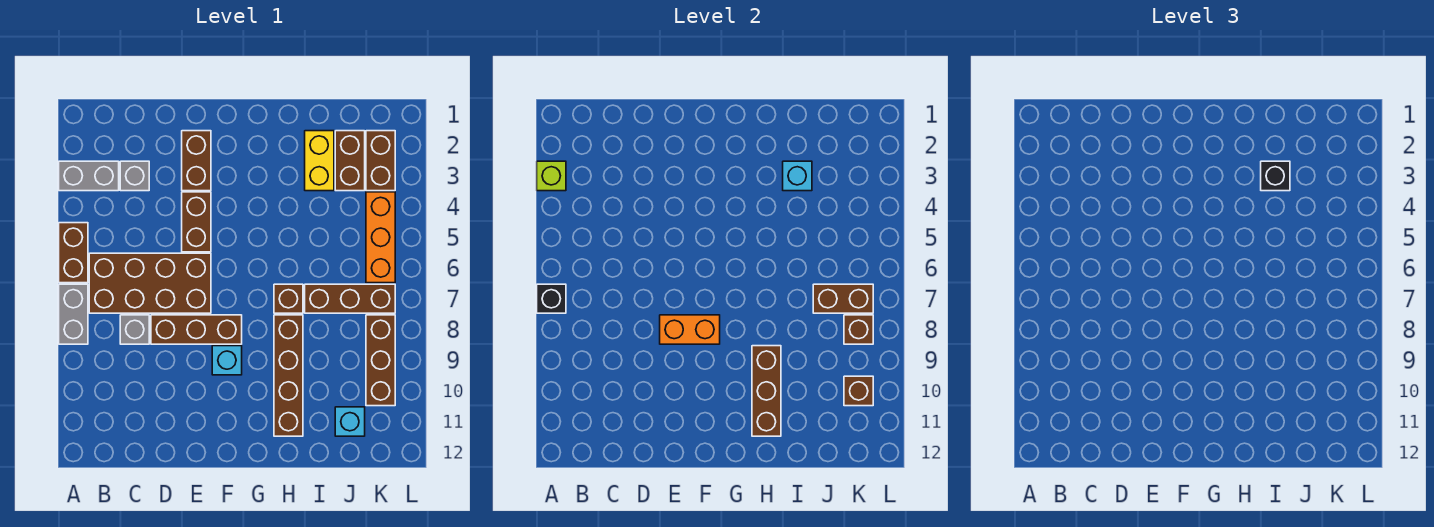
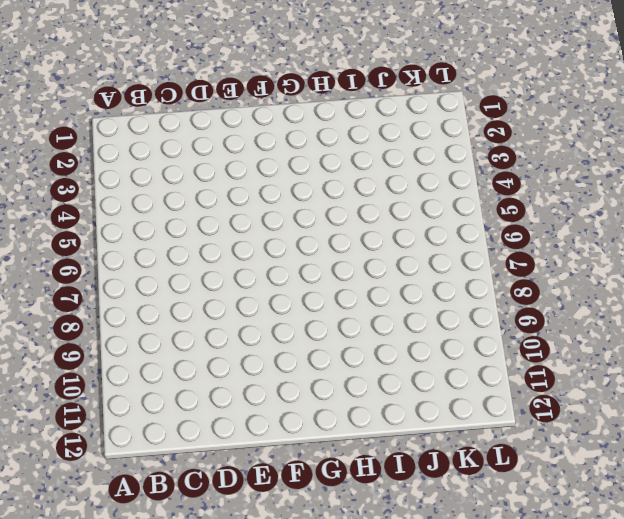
none -> grey 1x2 brick [59,161,119,191]
none -> brown 1x2 brick [59,223,88,283]
none -> grey 1x2 brick [59,284,88,344]

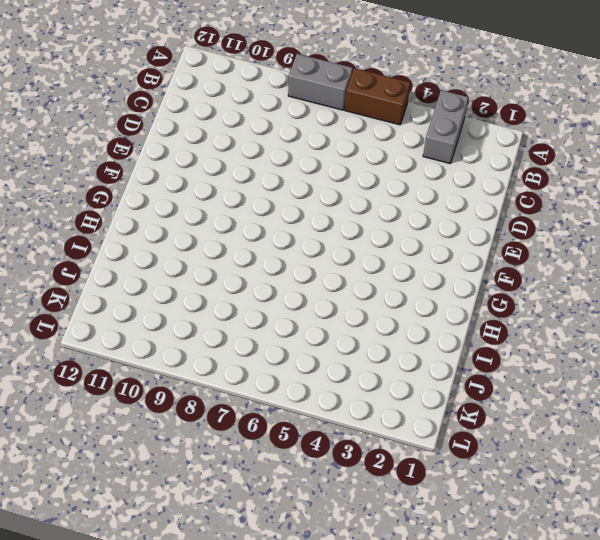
none -> brown 2x4 brick [89,253,211,313]
none -> grey 1x1 brick [120,161,149,191]
none -> grey 1x1 brick [120,315,149,344]

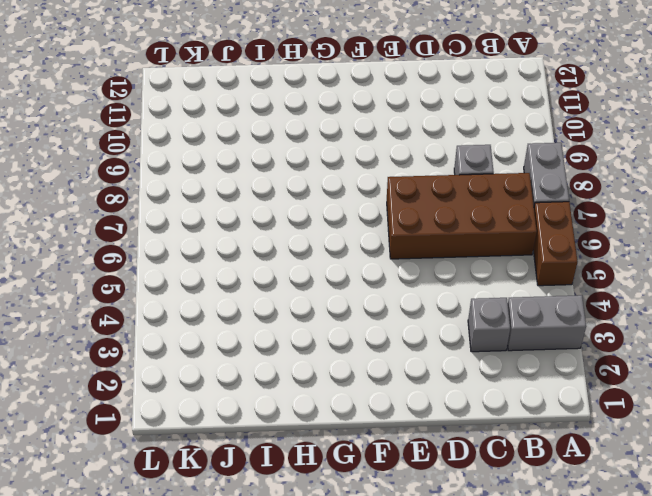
none -> brown 1x3 brick [151,315,242,344]
none -> brown 1x2 brick [182,131,211,191]
none -> brown 1x2 brick [182,192,211,252]

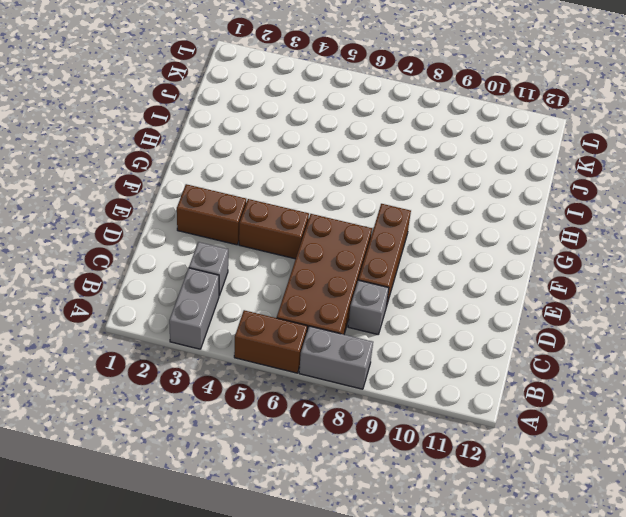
none -> cyan 1x1 brick [212,346,242,375]
none -> brown 1x1 brick [274,284,303,313]
none -> brown 1x4 brick [274,315,303,436]

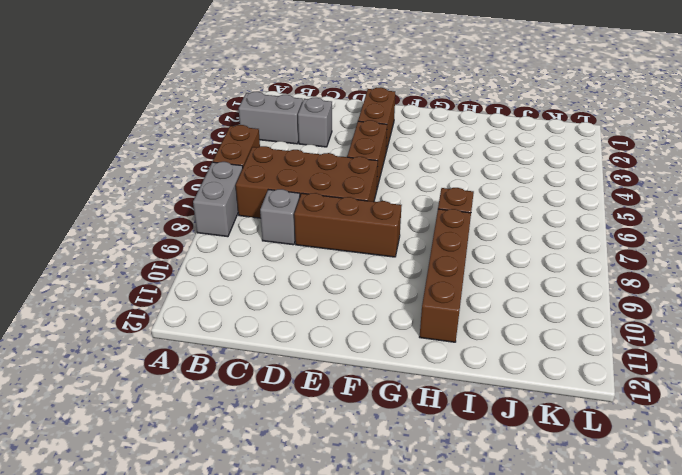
none -> cyan 1x1 brick [212,346,242,375]
none -> yellow 1x2 brick [305,131,334,191]
none -> brown 1x3 brick [305,284,395,313]

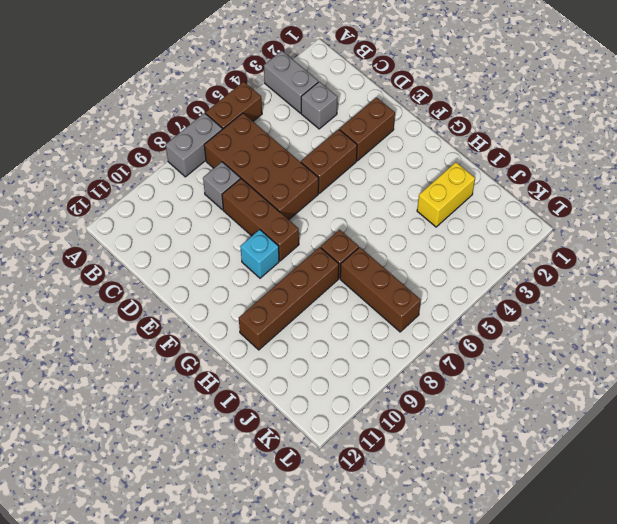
none -> brown 1x2 brick [335,131,365,191]
none -> cyan 1x1 brick [335,407,365,436]
none -> brown 1x2 brick [366,131,395,191]

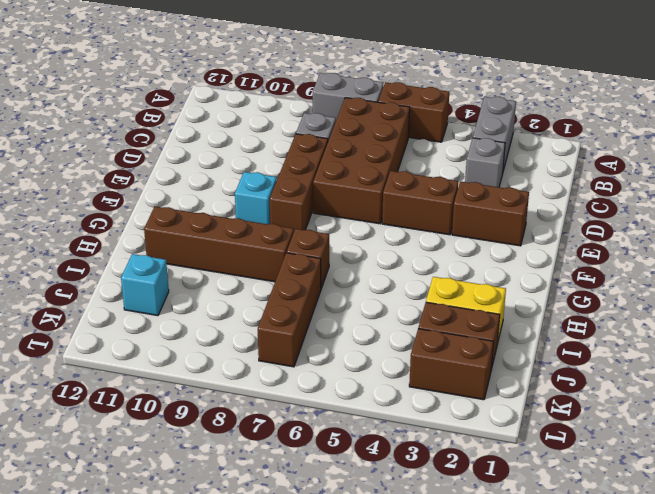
none -> orange 1x3 brick [366,192,395,283]
none -> brown 1x3 brick [366,315,395,406]
none -> lime 1x1 brick [537,161,566,191]

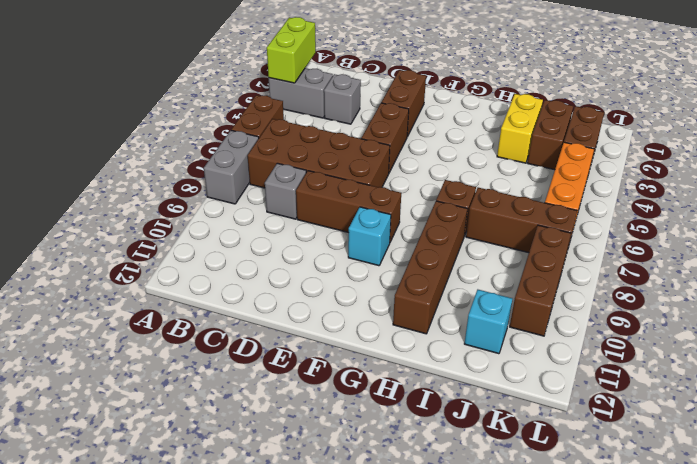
lime 1x2 brick [267,17,316,83] -> lime 1x1 brick [537,161,566,191]
none -> black 1x1 brick [537,284,566,313]
none -> orange 1x2 brick [660,315,720,344]
none -> brown 1x3 brick [752,346,781,436]

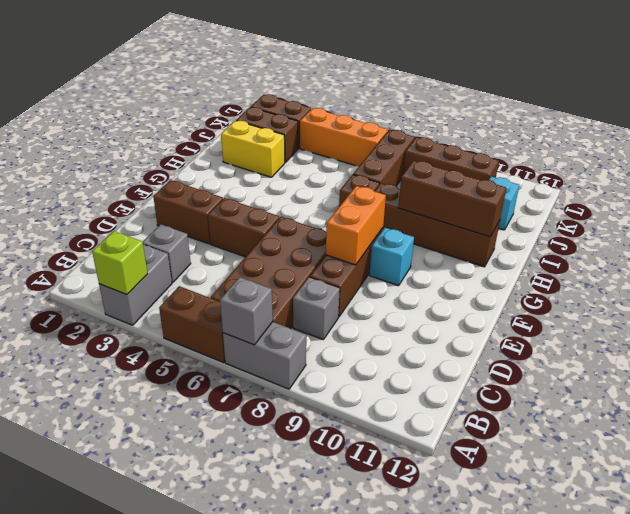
grey 1x1 brick [220,277,273,345] -> black 1x1 brick [537,284,566,313]
none -> cyan 1x1 brick [783,161,812,191]
none -> brown 1x2 brick [813,284,873,313]
none -> brown 1x1 brick [844,315,873,344]

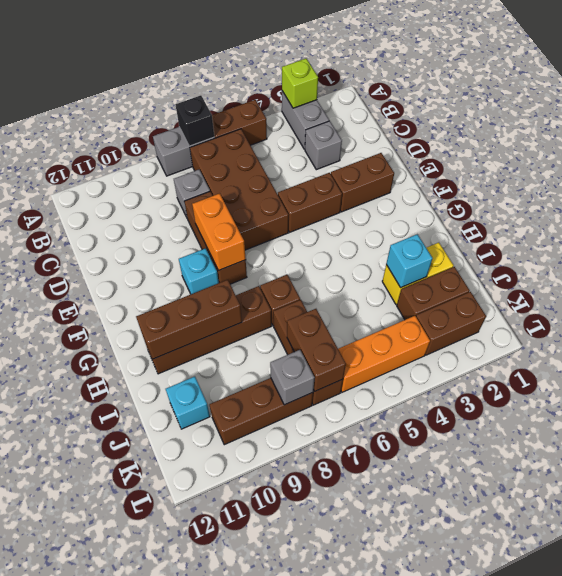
grey 1x1 brick [270,350,315,405] -> brown 1x1 brick [844,315,873,344]
none -> brown 1x1 brick [844,376,873,406]
none -> black 1x1 brick [1261,161,1290,191]

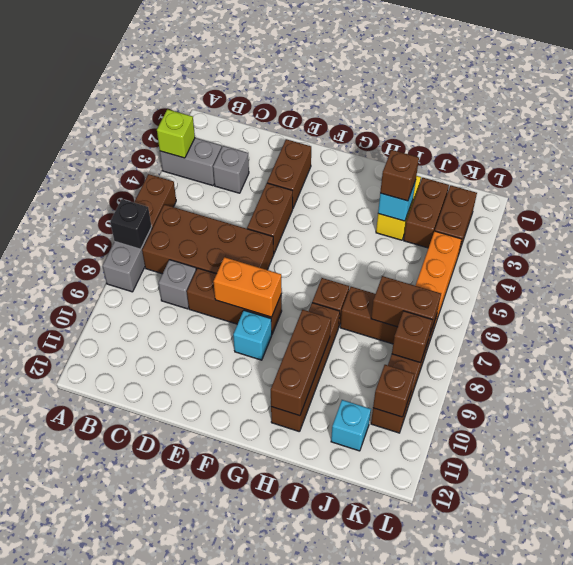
brown 1x1 brick [380,150,419,201] -> black 1x1 brick [1261,161,1290,191]

